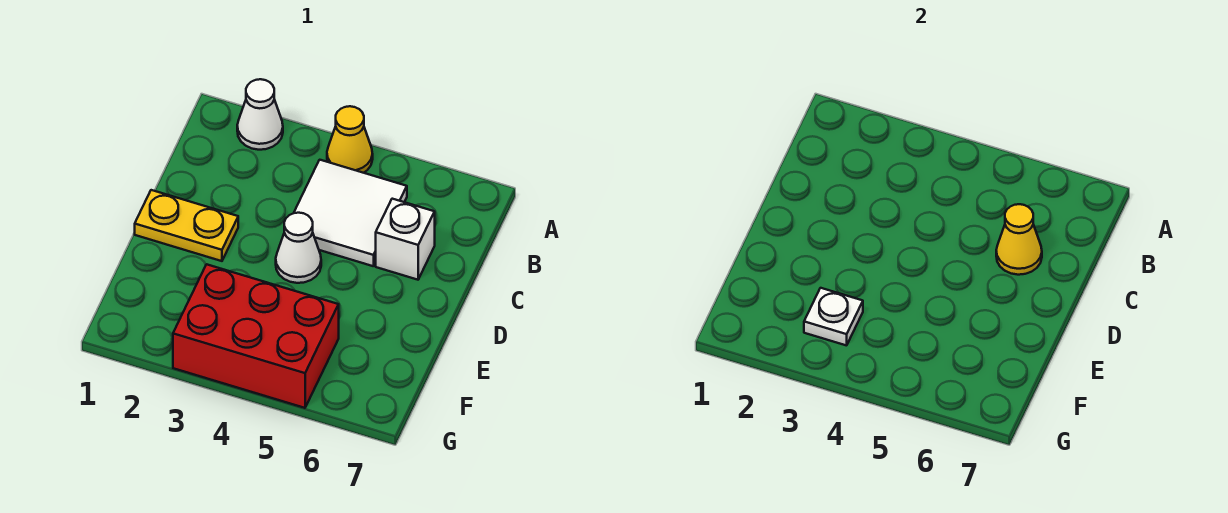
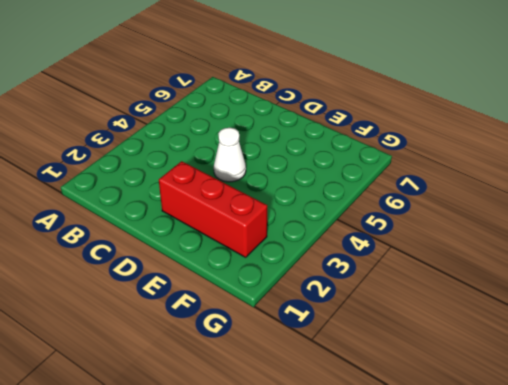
red 1x3 brick [159,161,267,257] -> yellow 1x2 plate [135,190,238,261]
none -> white 1x1 cone [237,79,283,150]
none -> yellow 1x1 cone [327,106,373,173]

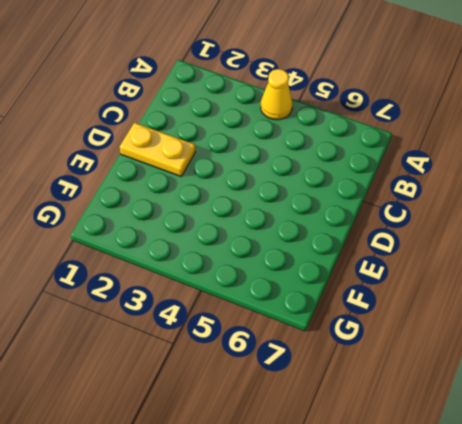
none -> white 1x1 cone [237,79,283,150]
none -> white 2x2 tile [294,160,407,266]

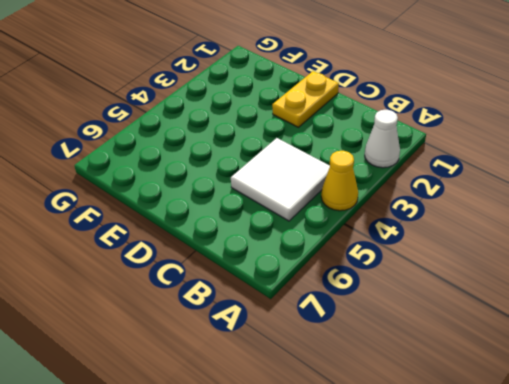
none -> white 1x1 brick [376,199,435,280]
none -> white 1x1 cone [276,213,321,283]

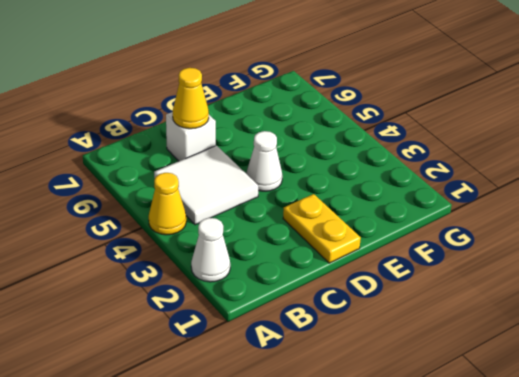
none -> red 2x3 brick [173,264,339,408]
none -> white 1x1 plate [804,288,863,346]

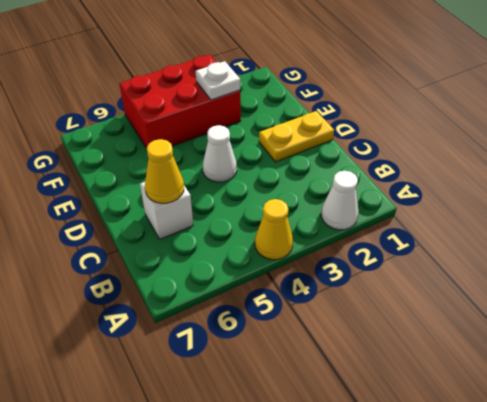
none -> white 2x2 tile [294,160,407,266]

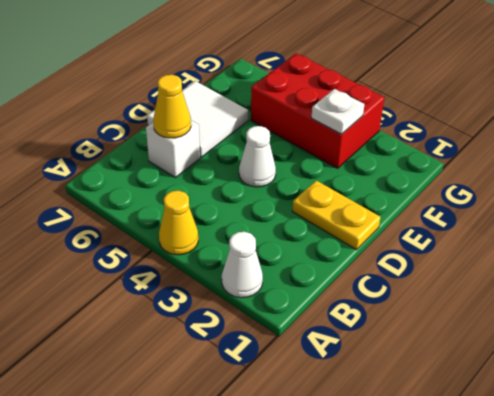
white 2x2 tile [147,81,248,157] -> white 2x2 tile moved to [294,160,407,266]

